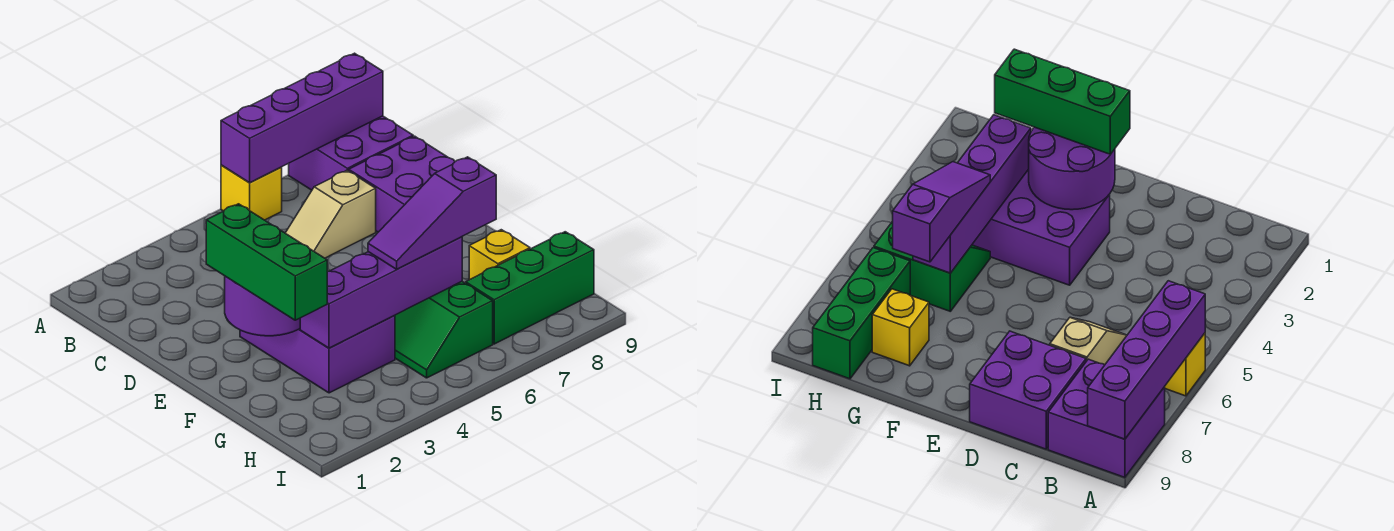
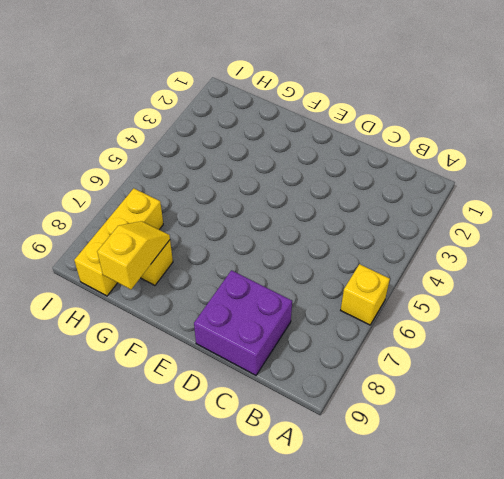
yellow 1x2 slope [97,221,170,289] -> none
yellow 1x3 brick [74,188,163,296] -> green 1x3 brick [466,232,594,344]
none -> purple 2x2 brick [289,116,413,190]
none -> tan 1x2 slope [286,170,376,258]
none -> purple 2x3 brick [240,316,395,393]

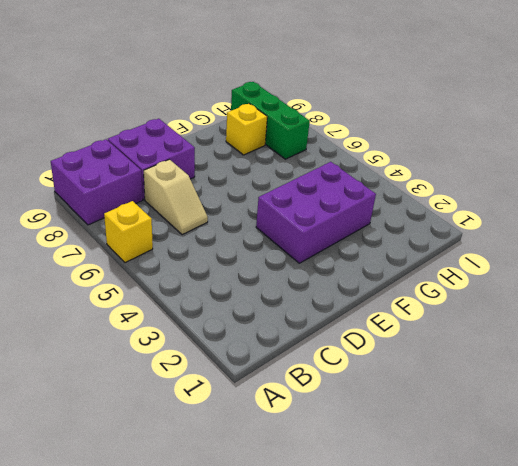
none -> green 2x2 slope [395,282,493,378]
none -> purple 1x4 brick [221,53,383,183]
none -> purple 2x2 round brick [225,276,300,336]

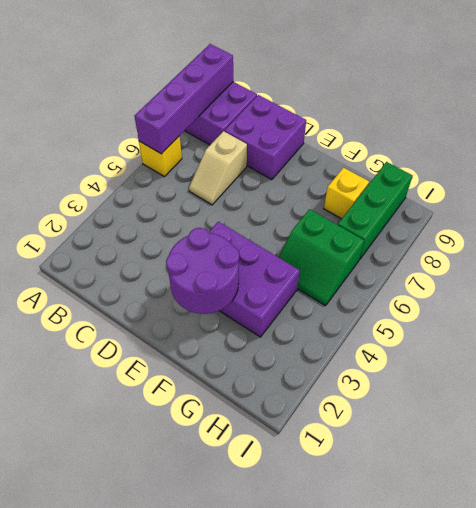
none -> purple 1x4 brick [300,237,462,348]
none -> green 1x3 brick [206,204,327,320]
none -> purple 1x3 slope [368,157,496,269]

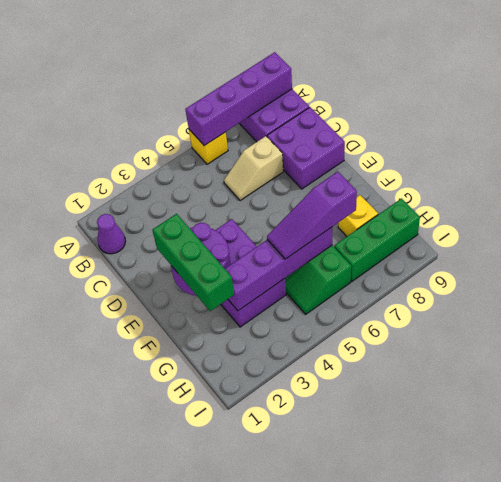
purple 1x1 cone [97,214,125,254] -> none

